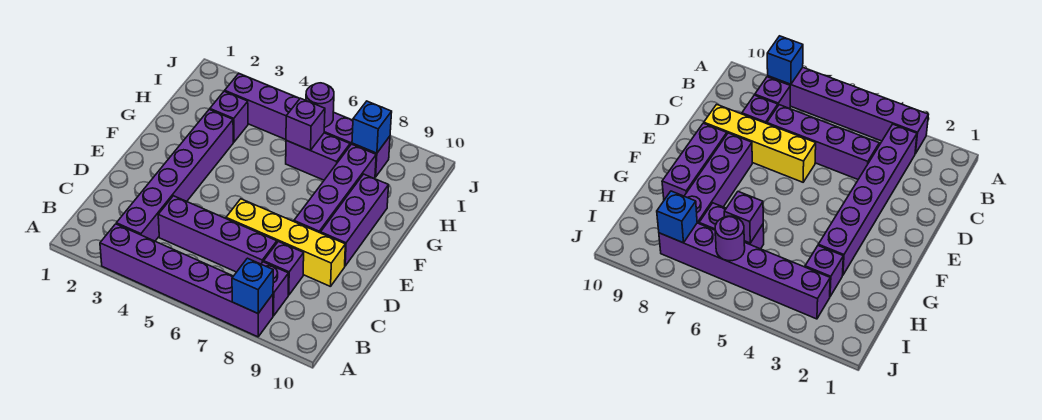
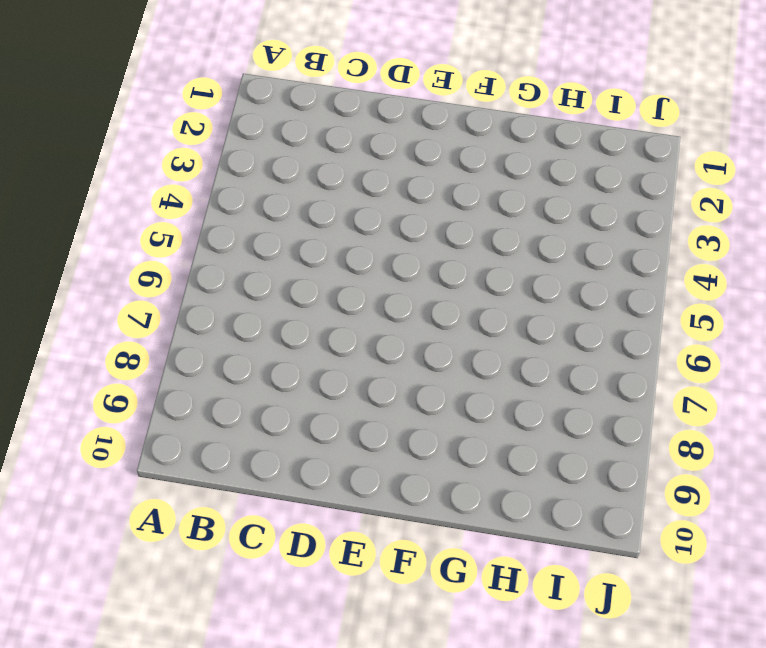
none -> purple 1x6 brick [100,224,273,337]
none -> purple 1x6 brick [116,109,233,241]
none -> purple 1x1 brick [262,262,289,316]

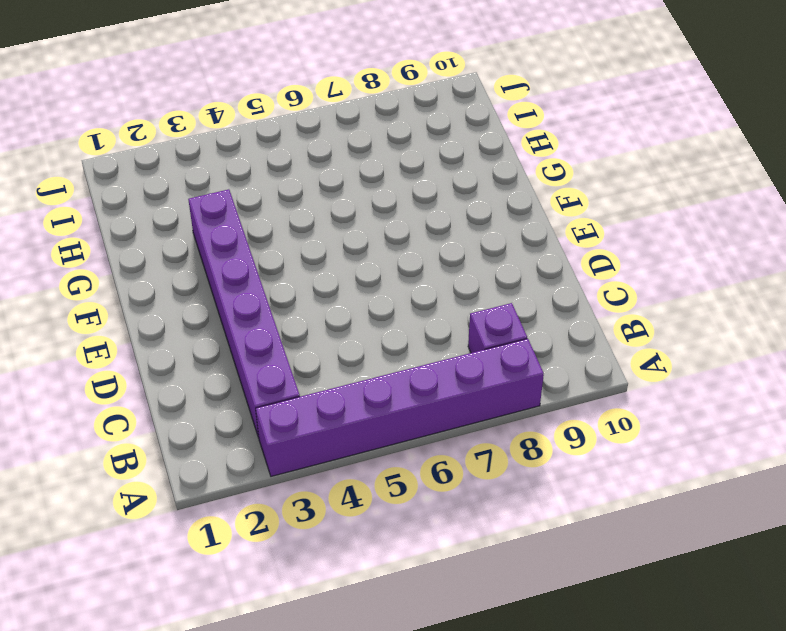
none -> purple 1x4 brick [158,196,277,272]
none -> purple 1x1 brick [264,242,304,295]
none -> yellow 1x4 brick [226,199,345,287]

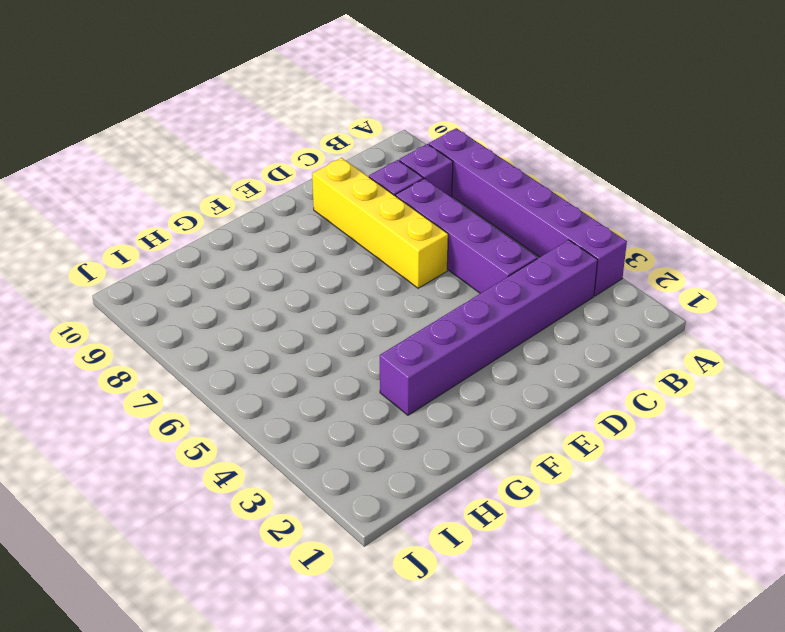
none -> purple 1x4 brick [294,144,376,233]
none -> purple 1x3 brick [321,174,389,266]
none -> purple 1x1 brick [210,91,248,142]

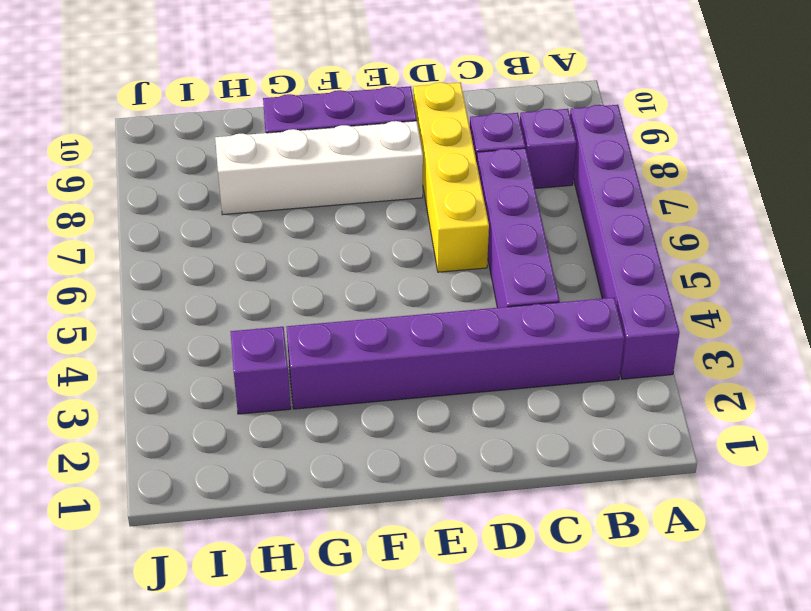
white 1x4 brick [215,121,423,215] -> purple 1x4 brick [294,144,376,233]
none -> purple 1x2 brick [286,133,350,180]
none -> purple 1x6 brick [225,73,390,177]
none -> blue 1x1 brick [232,258,273,313]

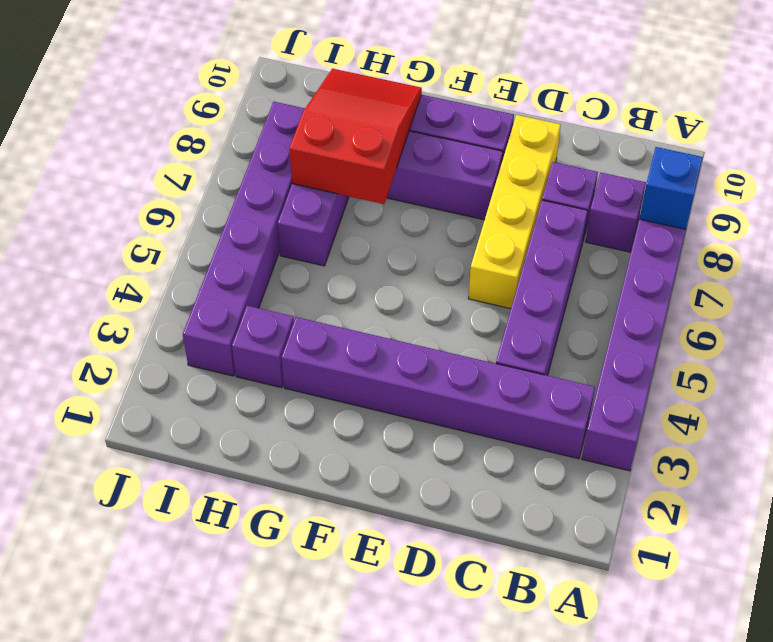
red 2x3 slope [289,69,422,204] -> none
none -> purple 1x1 brick [286,98,325,150]
none -> purple 1x1 round brick [306,83,334,127]
none -> blue 1x1 brick [352,101,392,153]

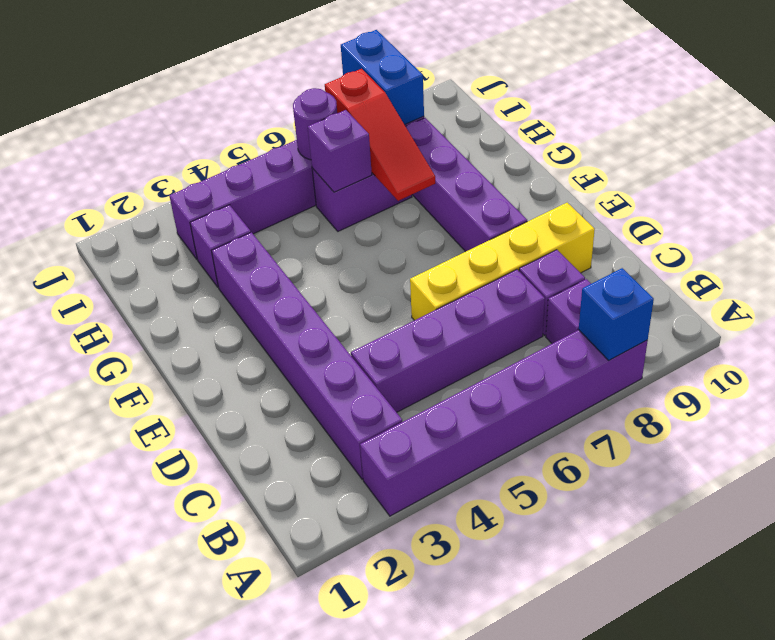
red 1x3 slope [325,69,435,201] -> none
blue 1x2 brick [341,30,424,125] -> blue 1x1 brick [352,101,392,153]
none -> purple 1x3 brick [321,174,389,266]

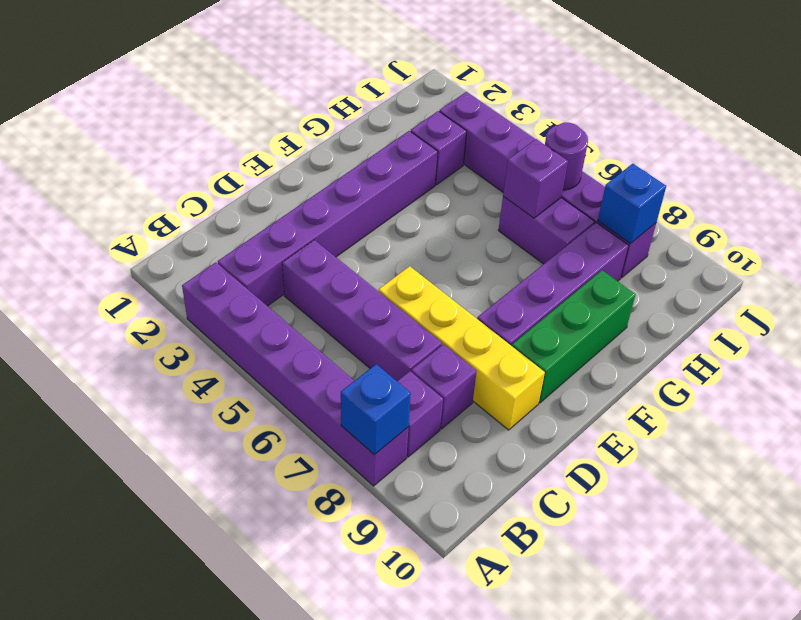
green 1x3 brick [512,270,636,403] -> purple 1x3 brick [321,174,389,266]

